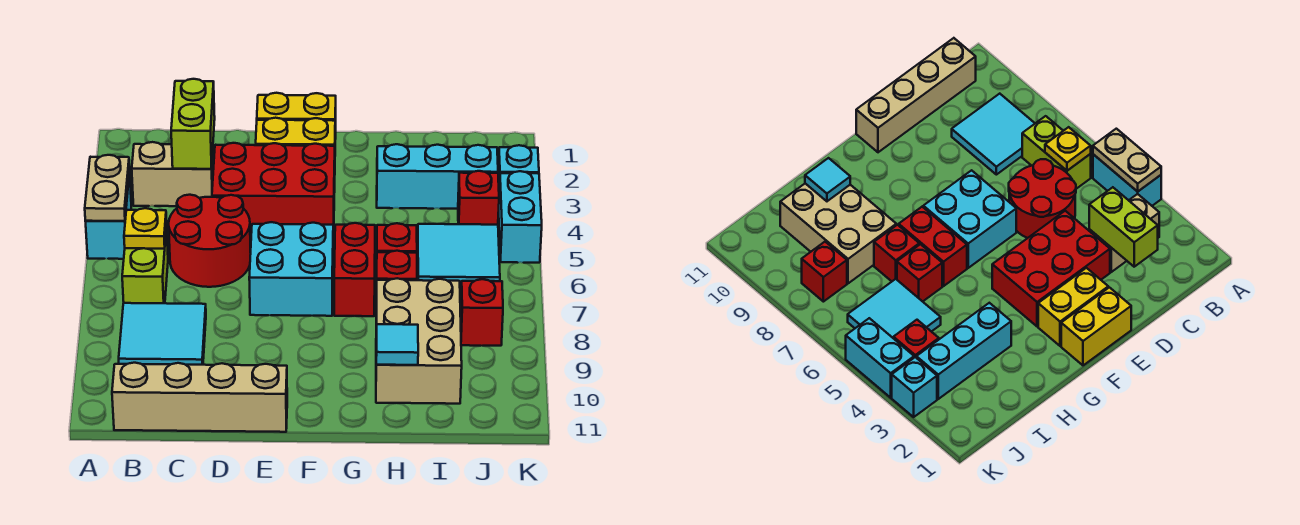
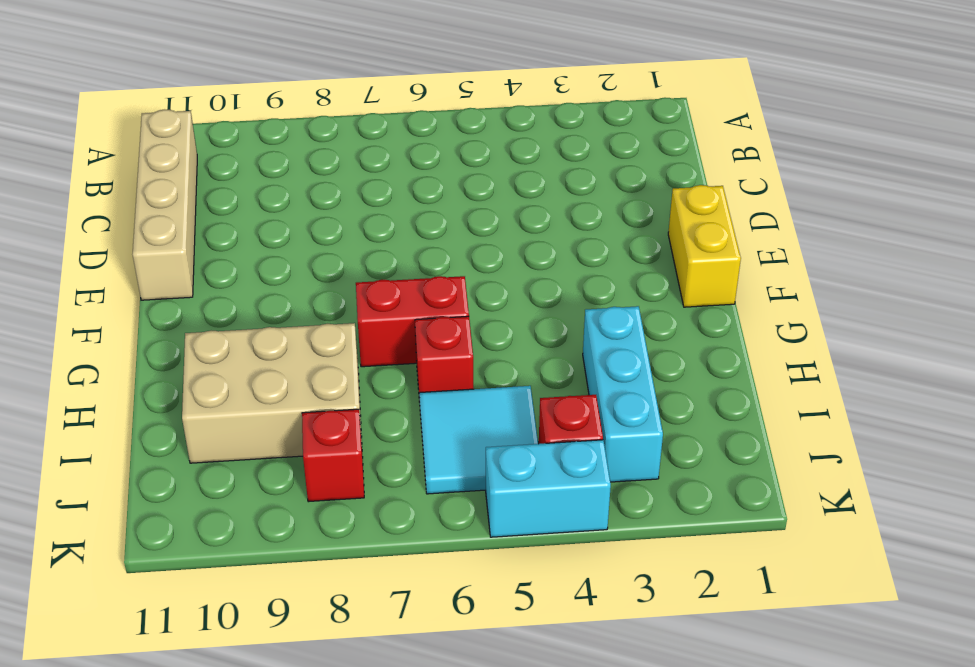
none -> cyan 1x2 brick [85,172,131,259]
none -> tan 1x2 brick [132,142,214,206]
none -> lime 1x2 brick [122,225,168,303]

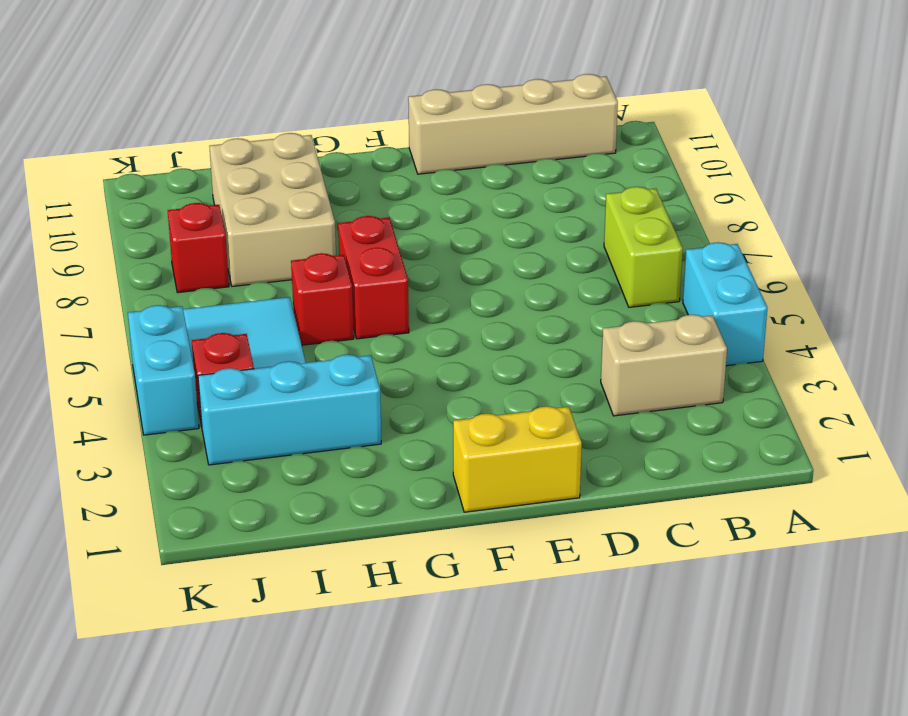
none -> cyan 2x2 tile [119,303,206,365]
none -> red 2x2 round brick [169,195,251,287]
none -> red 2x3 brick [212,143,335,234]

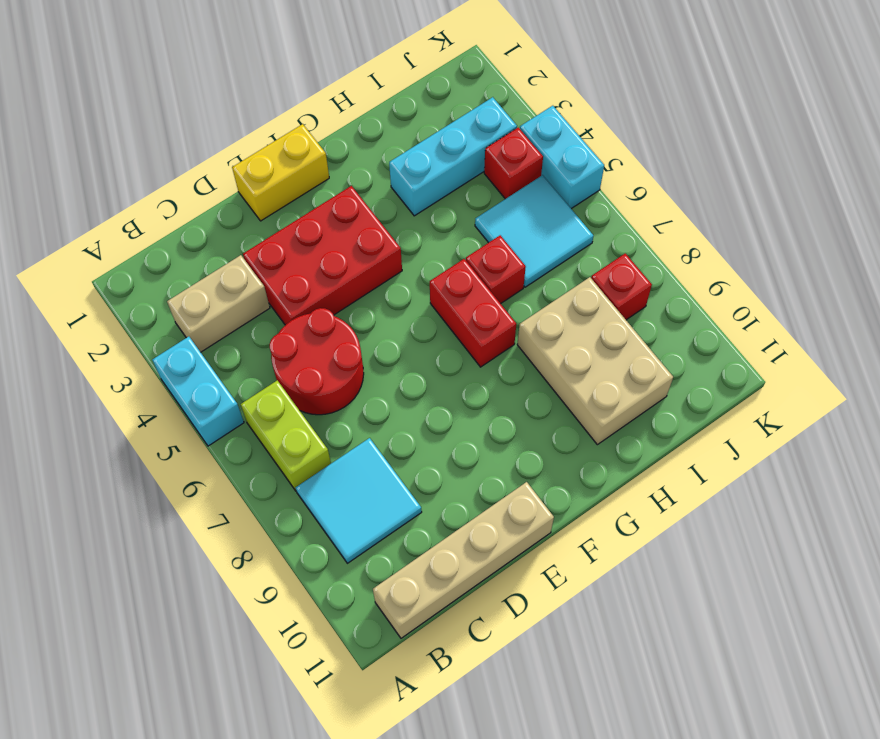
none -> yellow 1x2 brick [256,118,335,146]
none -> cyan 2x2 brick [249,222,333,316]
none -> red 1x1 brick [376,251,417,299]

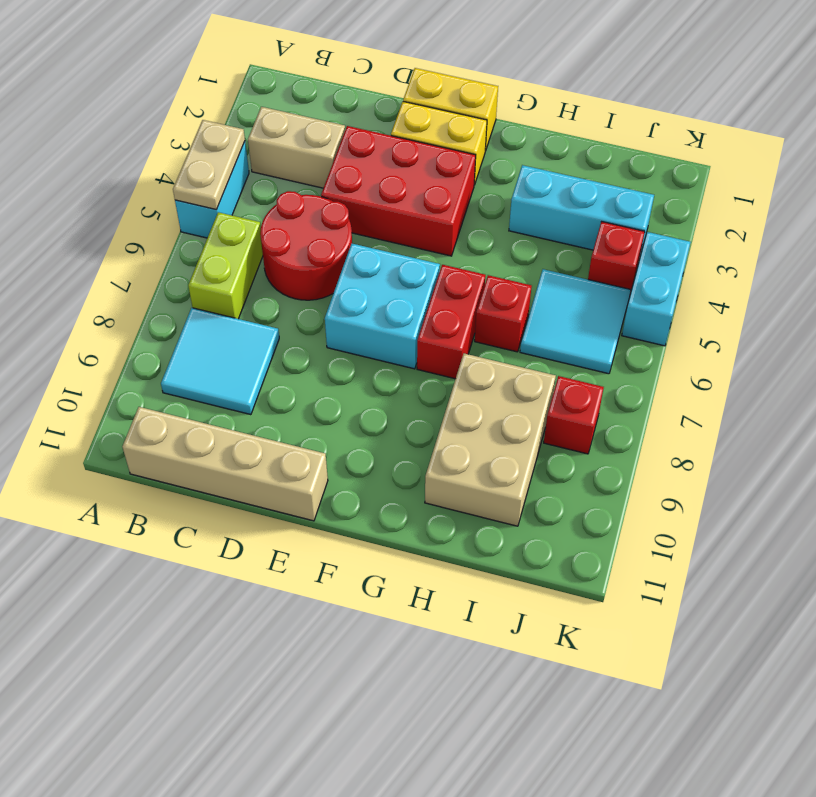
none -> red 1x1 brick [376,251,417,299]
none -> cyan 1x1 brick [498,145,539,188]
none -> yellow 1x1 plate [124,208,167,249]

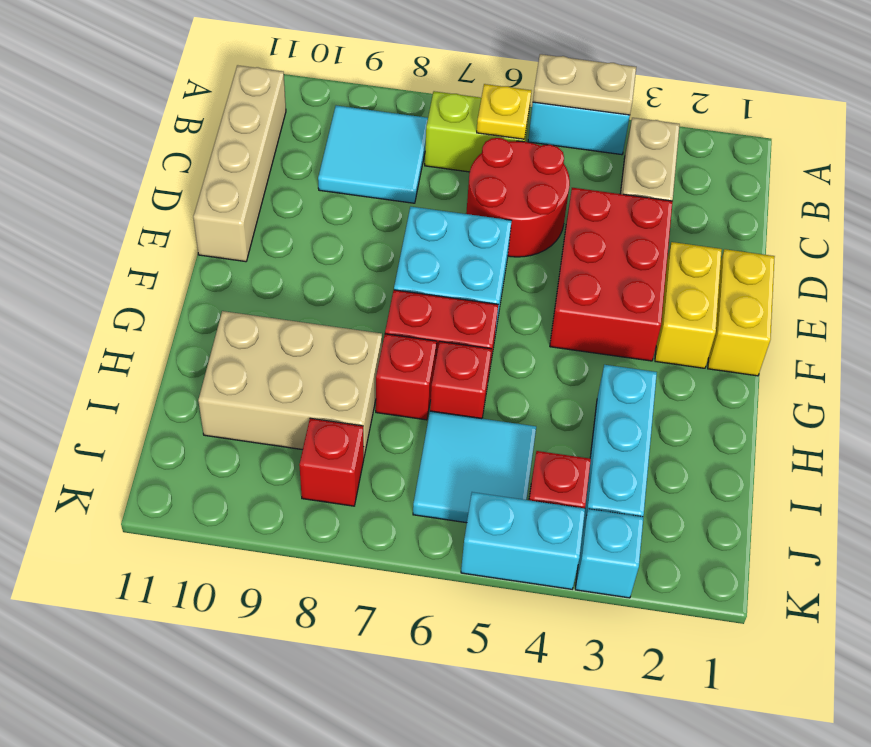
none -> lime 1x2 brick [171,79,215,169]
none -> cyan 1x1 tile [376,324,418,365]

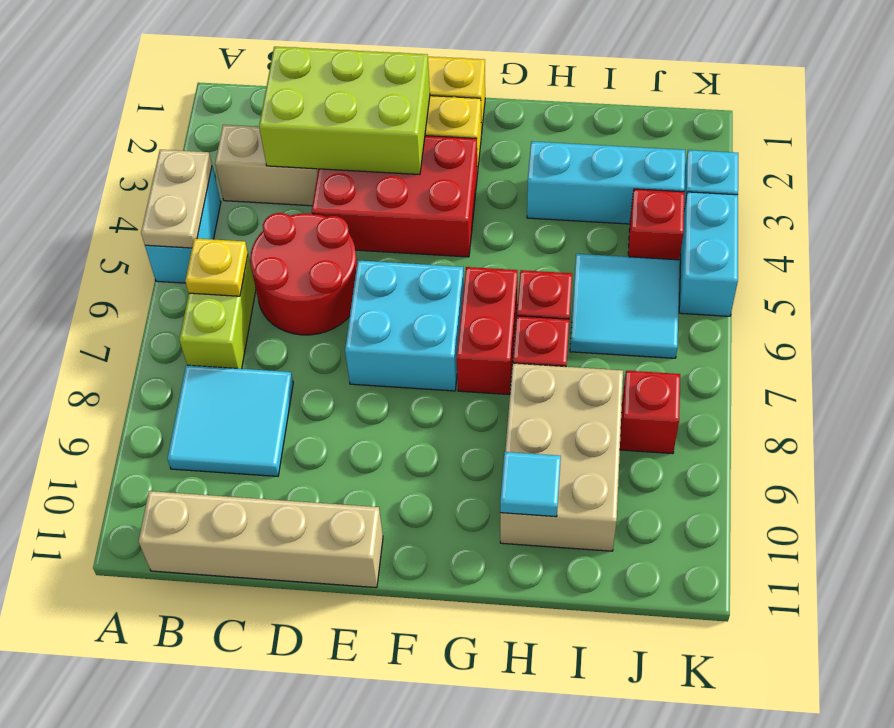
lime 2x3 brick [259,47,430,175] -> lime 1x2 brick [171,79,215,169]

